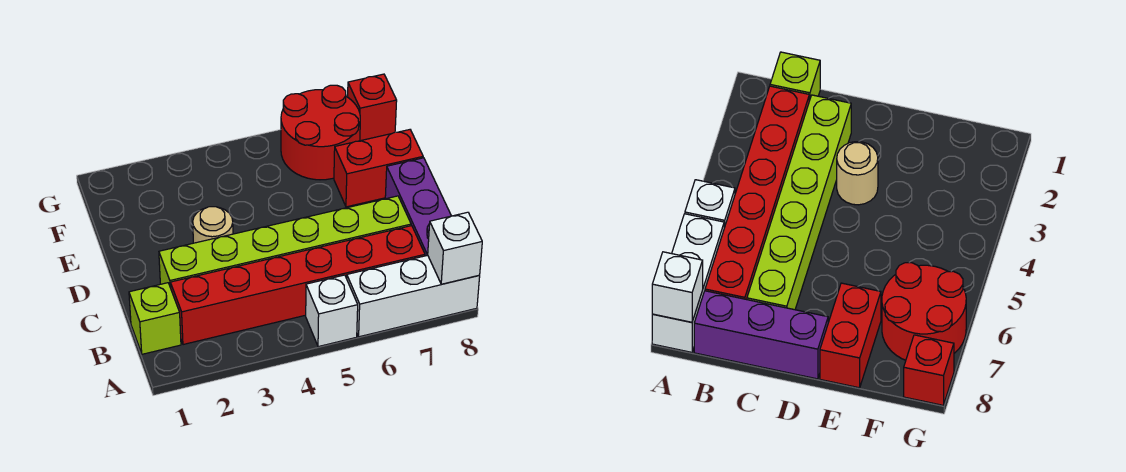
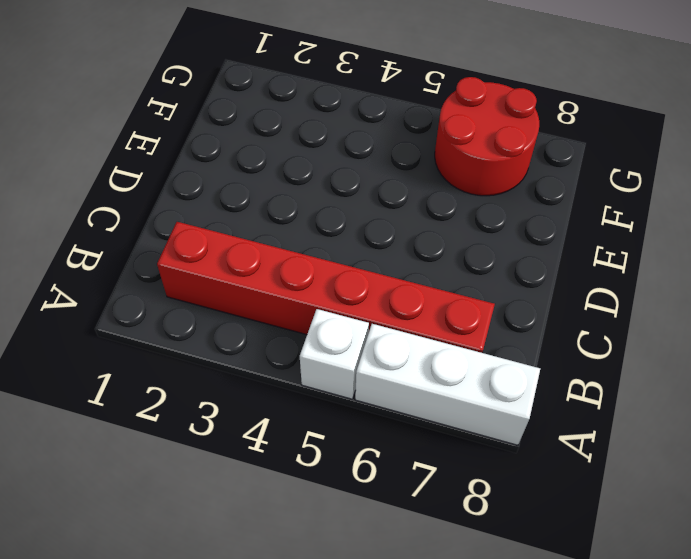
none -> lime 1x1 brick [129,283,181,354]
none -> purple 1x3 brick [385,158,451,256]

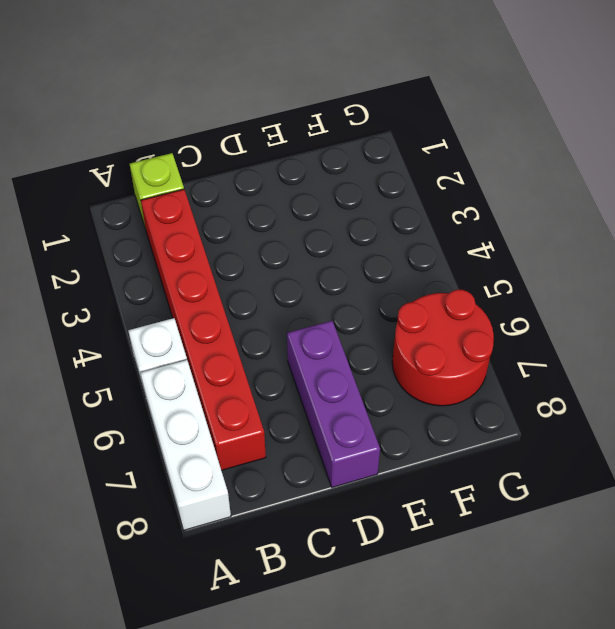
purple 1x3 brick [287,321,380,487] -> purple 1x3 brick turned to [385,158,451,256]
none -> lime 1x6 brick [159,196,411,288]
none -> tan 1x1 round brick [193,207,233,243]

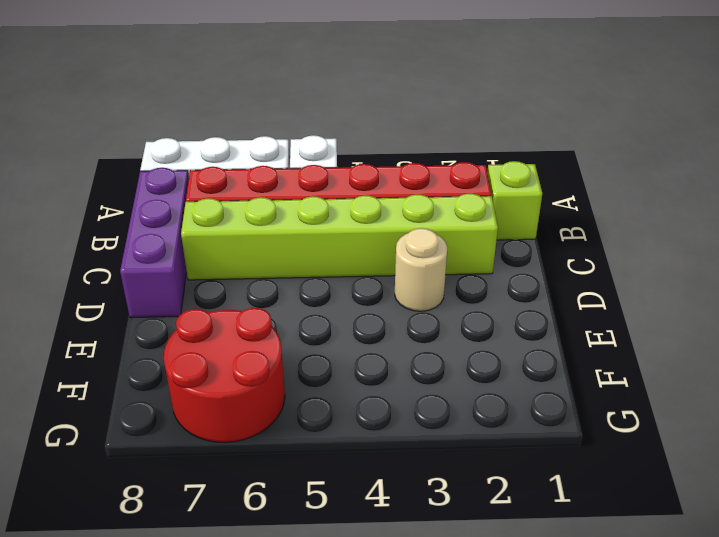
none -> red 1x2 brick [334,130,423,207]
none -> red 1x1 brick [348,74,397,141]

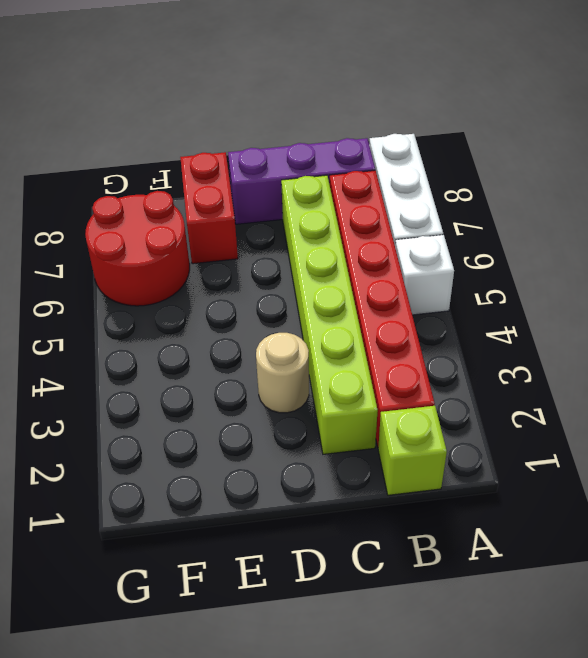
none -> red 1x1 brick [348,74,397,141]
none -> white 1x1 brick [428,212,482,284]

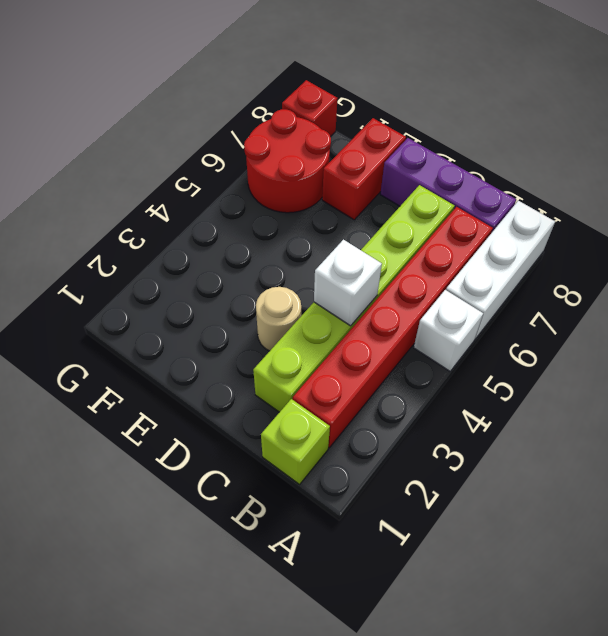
white 1x1 brick [314,240,382,326] -> white 1x1 brick moved to [428,212,482,284]

